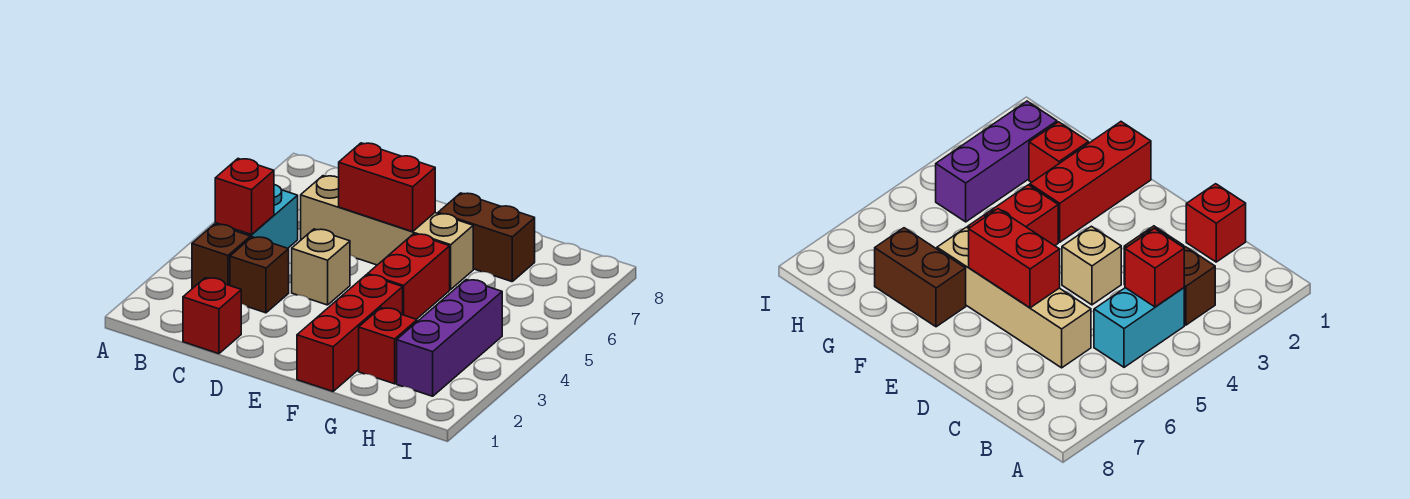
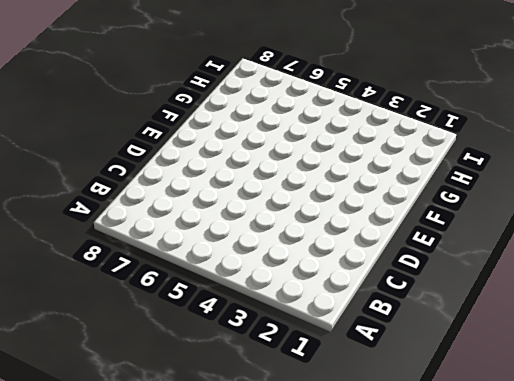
none -> brown 1x1 brick [192,224,251,289]
none -> cyan 1x2 brick [215,185,298,248]
none -> red 1x1 brick [183,278,241,354]

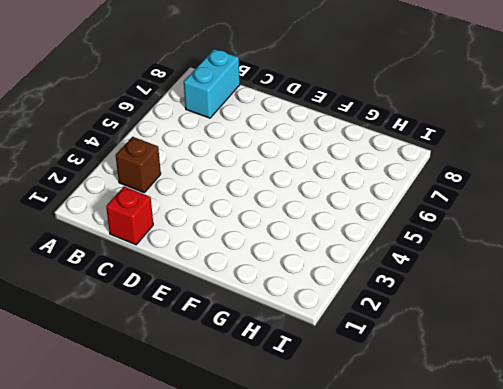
cyan 1x2 brick [184,49,240,118] -> cyan 1x2 brick moved to [215,185,298,248]
none -> brown 1x1 brick [230,237,289,313]
none -> tan 1x4 brick [301,176,473,289]
none -> tan 1x1 brick [292,229,350,305]

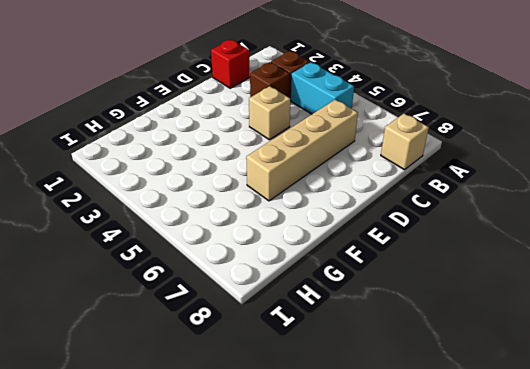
tan 1x1 brick [381,114,429,170] -> none
none -> red 1x3 brick [297,275,403,391]
none -> red 1x2 brick [368,234,450,319]
none -> brown 1x2 brick [438,193,535,282]

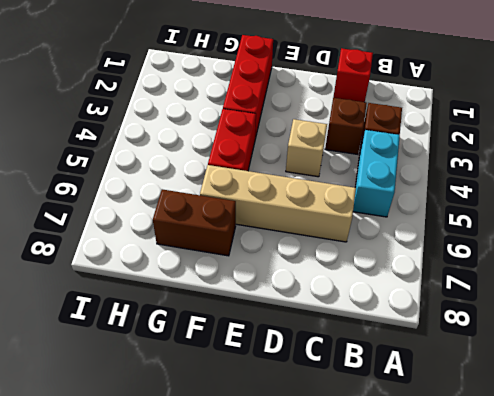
none -> red 1x1 brick [359,308,417,384]
none -> purple 1x3 brick [397,280,502,396]
none -> red 1x1 brick [215,159,274,234]

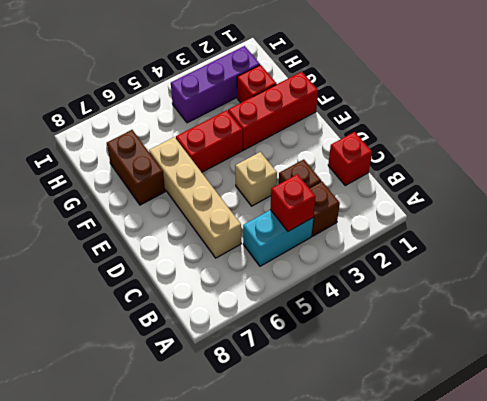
none -> red 1x2 brick [339,143,435,231]

